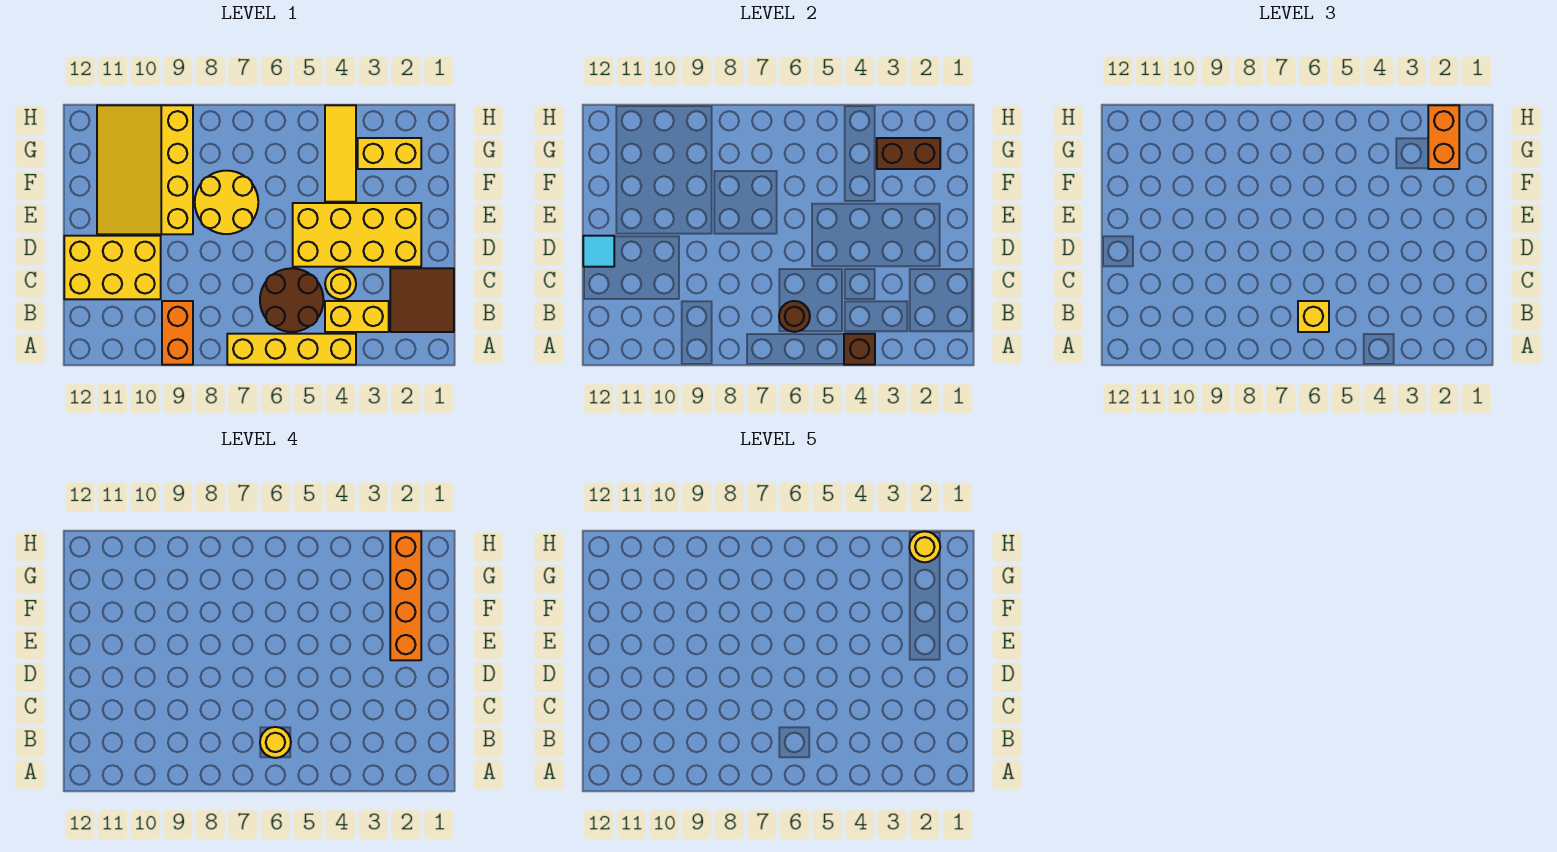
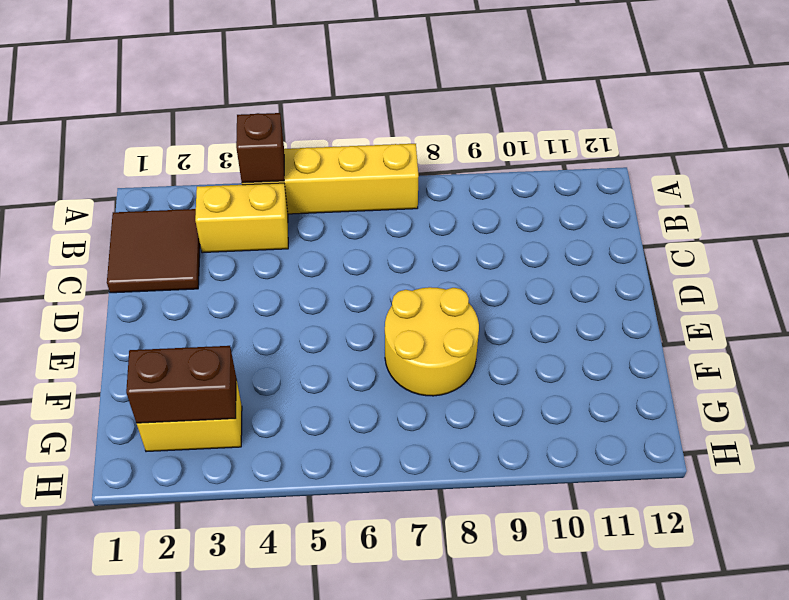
none -> orange 1x2 brick [162,301,193,365]
none -> brown 2x2 round brick [260,268,324,332]
none -> yellow 1x1 round brick [325,268,356,299]

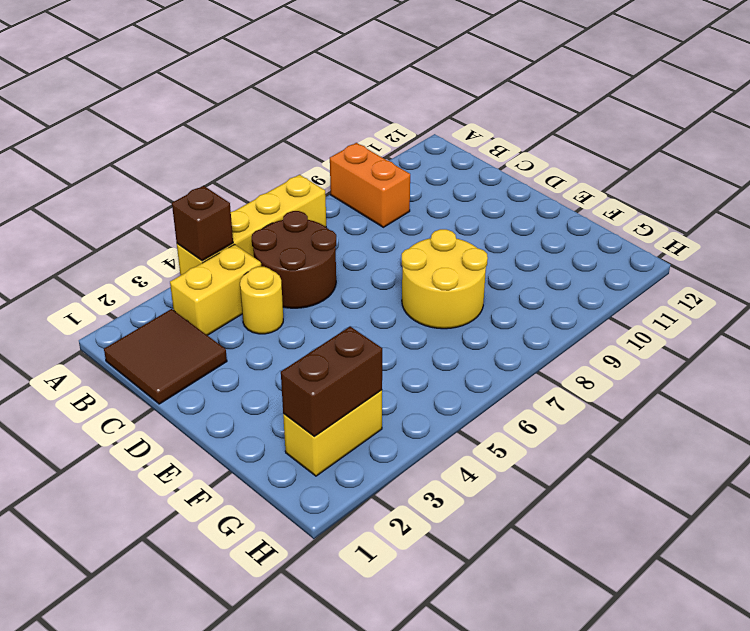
none -> yellow 2x3 brick [64,236,161,299]
none -> yellow 2x4 brick [293,203,421,267]
none -> yellow 3x4 slope [97,105,193,234]

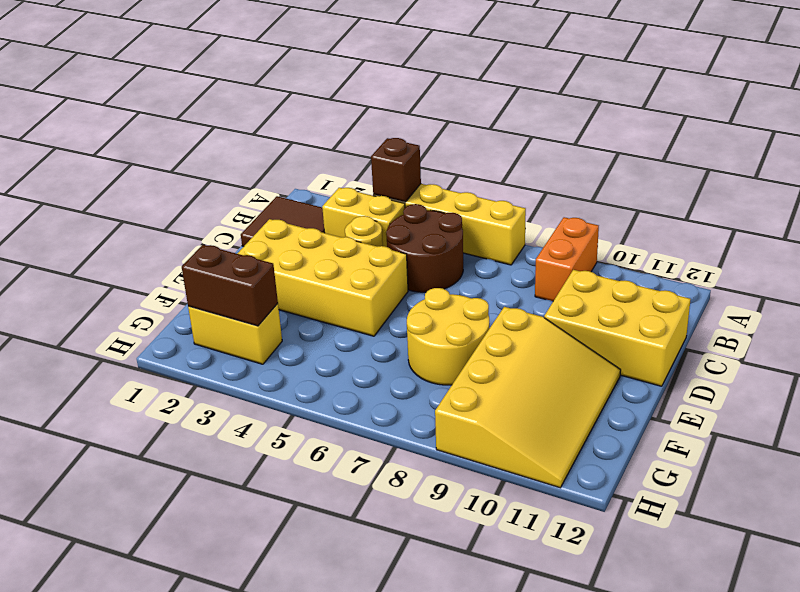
none -> yellow 1x3 tile [325,105,356,202]
none -> brown 1x1 round brick [779,301,810,332]
none -> cyan 1x1 tile [583,236,614,267]

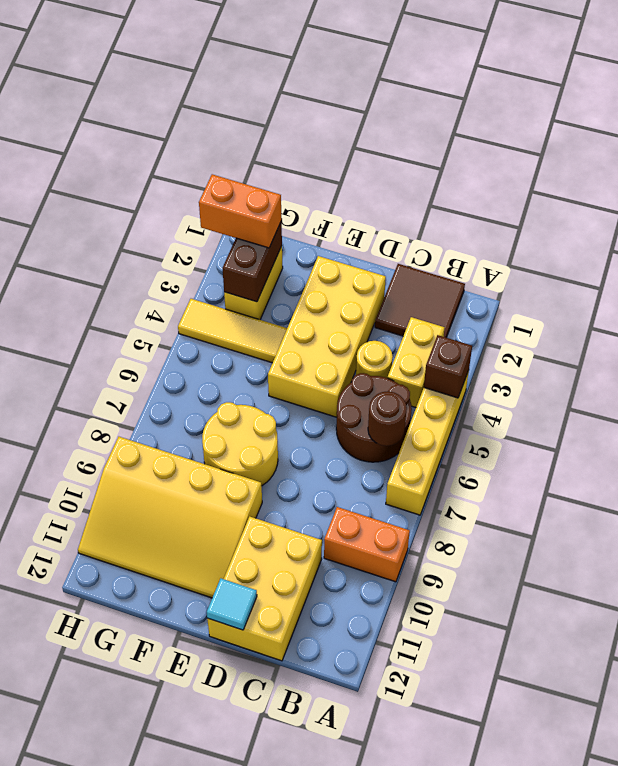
none -> yellow 1x1 brick [1298,301,1329,332]
none -> yellow 1x1 round brick [260,727,291,758]
none -> orange 1x4 brick [390,531,421,660]

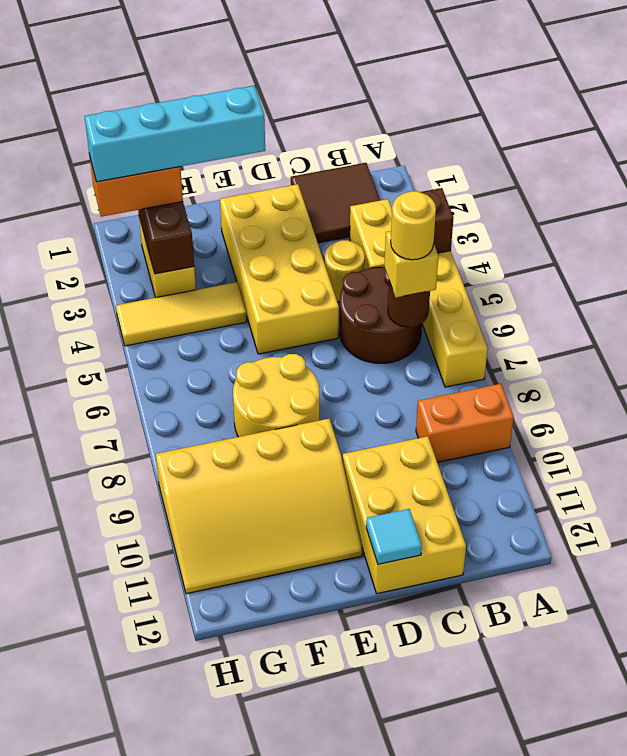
cyan 1x4 brick [85,86,265,182] -> orange 1x4 brick [390,531,421,660]
none -> yellow 1x1 round brick [909,531,940,562]

